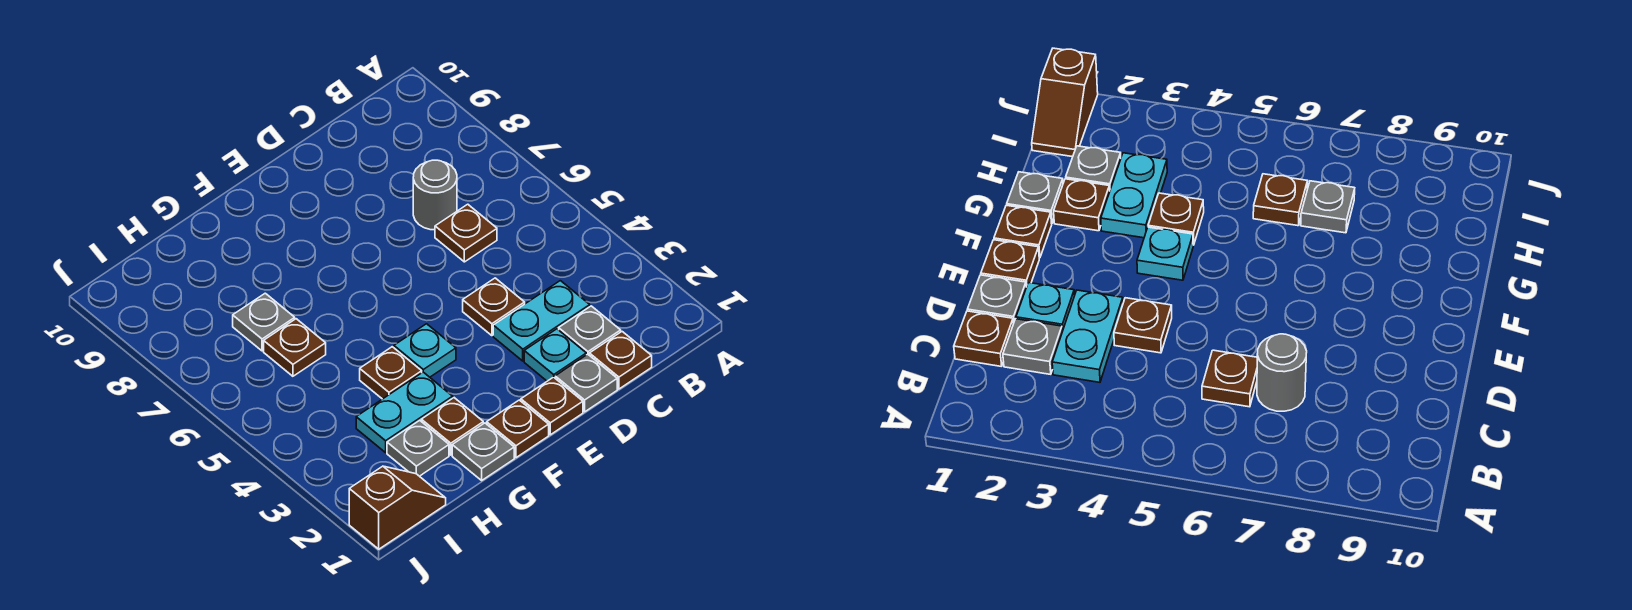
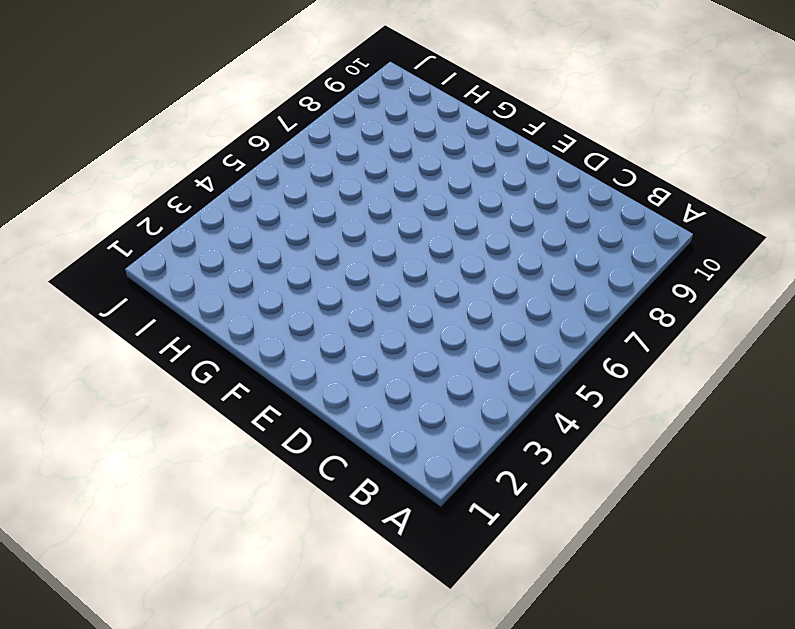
none -> brown 1x1 plate [589,332,652,389]
none -> grey 1x1 plate [559,306,621,355]
none -> cyan 1x2 plate [493,281,590,361]

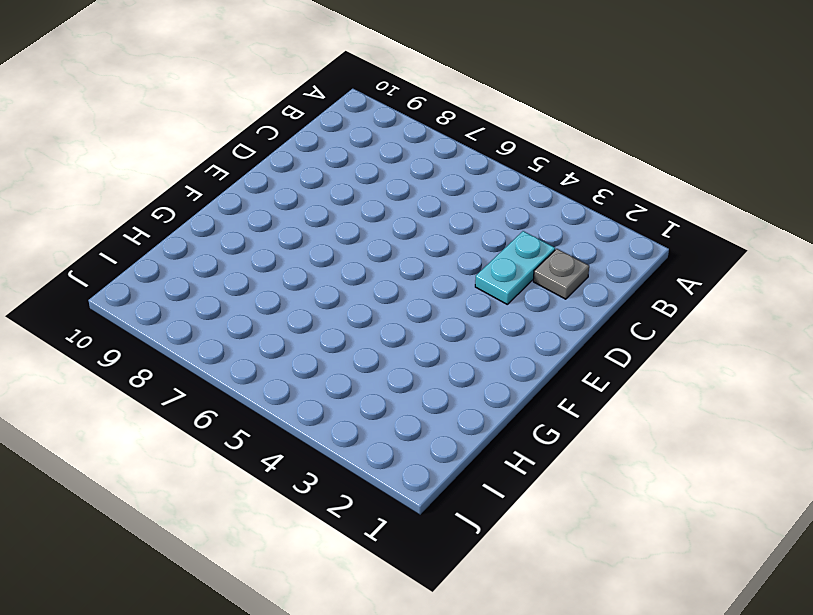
none -> brown 1x1 plate [589,332,652,389]
none -> brown 1x1 plate [435,204,497,262]
none -> grey 1x1 round brick [413,160,457,230]

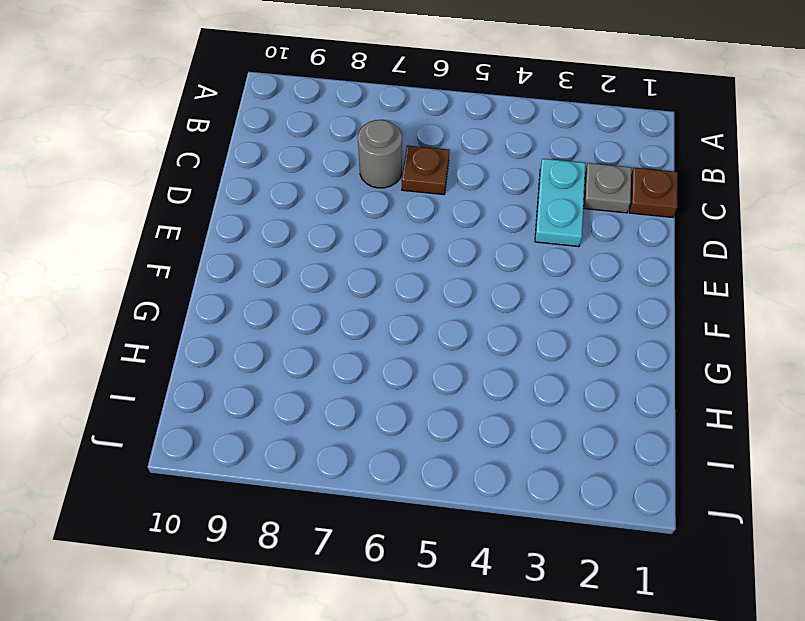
none -> grey 1x1 plate [555,354,617,412]
none -> cyan 1x1 plate [524,329,586,381]
none -> brown 1x1 plate [463,278,525,336]

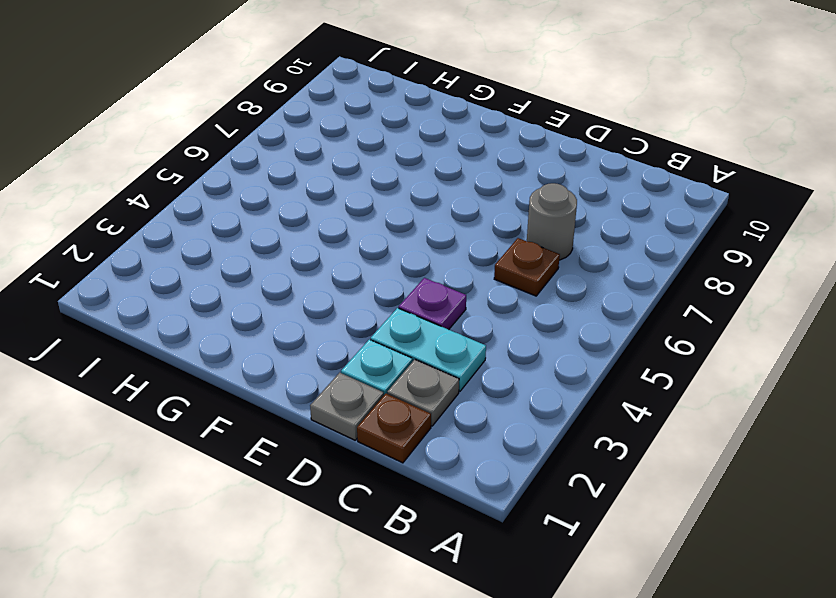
purple 1x1 plate [399,278,466,330] -> brown 1x1 plate [463,278,525,336]
none -> brown 1x1 plate [521,377,583,435]
none -> brown 1x1 plate [487,400,549,458]
none -> cyan 1x1 plate [394,324,456,377]

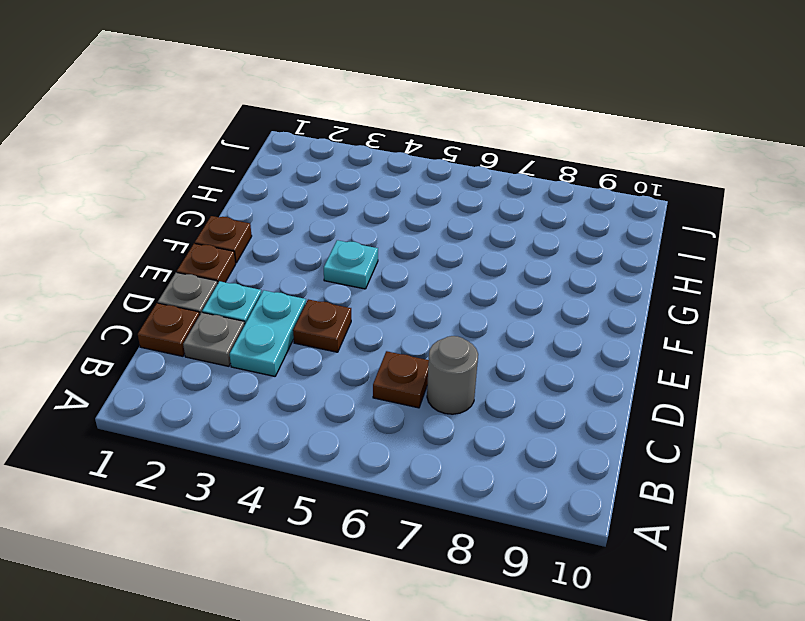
none -> grey 1x1 plate [452,423,514,480]
none -> brown 1x1 plate [421,398,483,455]
none -> cyan 1x2 plate [356,372,453,453]

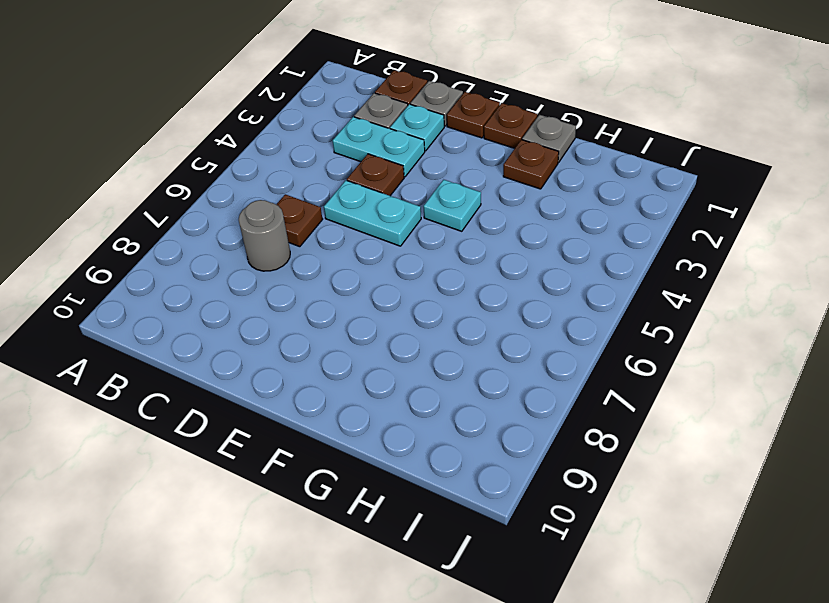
cyan 1x2 plate [324,180,421,246] -> cyan 1x2 plate moved to [356,372,453,453]
none -> brown 1x1 plate [360,347,422,399]
none -> grey 1x1 plate [387,420,449,476]
none -> brown 1x1 plate [264,319,326,376]

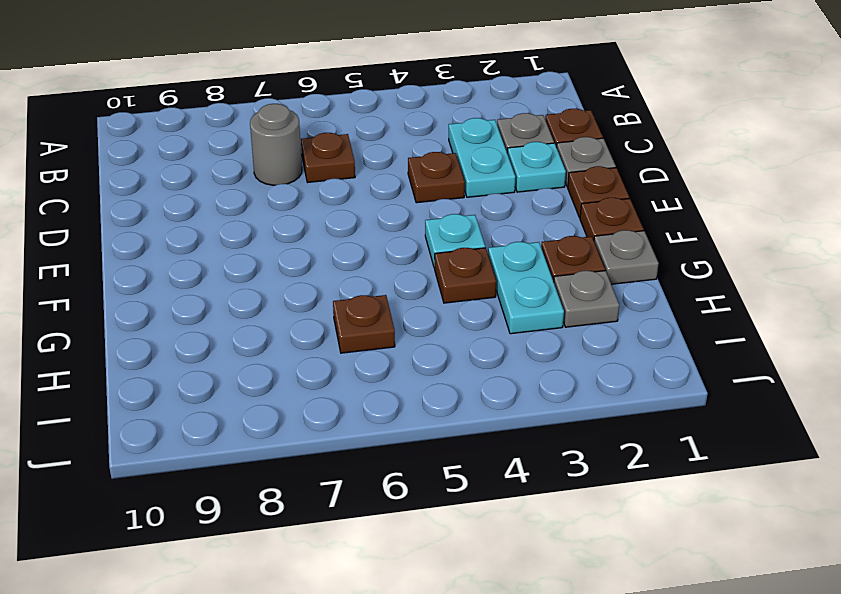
none -> grey 1x1 plate [233,293,295,351]
none -> brown 1x2 slope [349,466,446,549]

